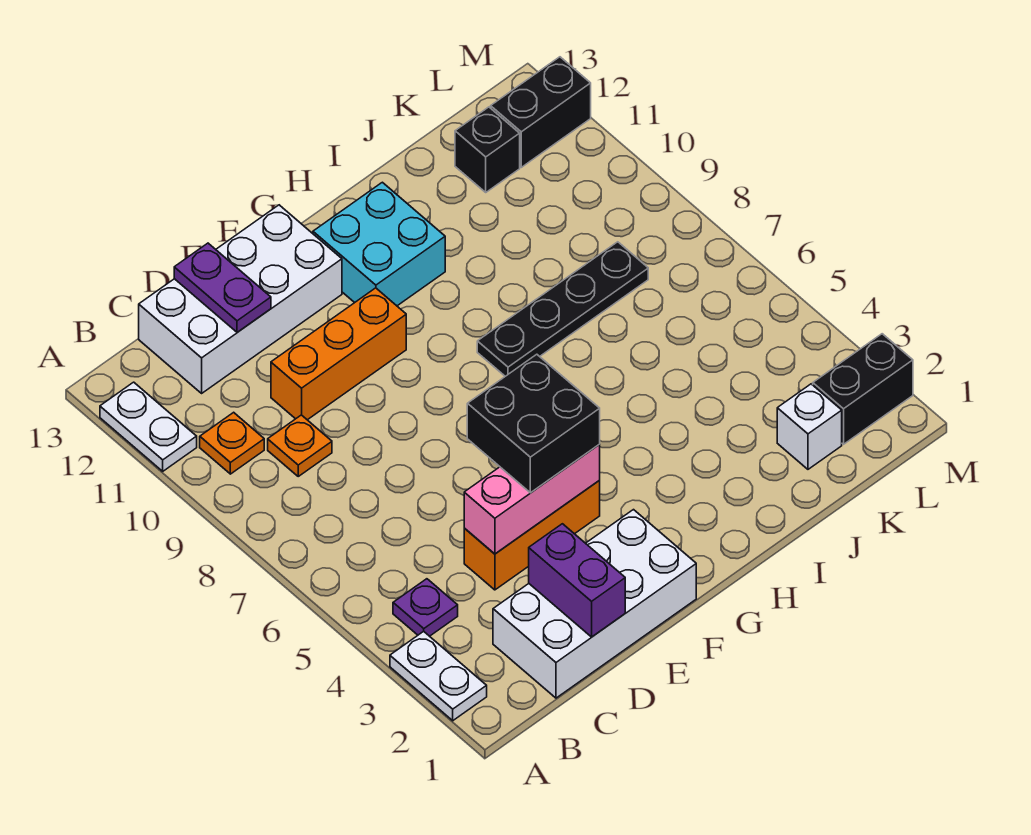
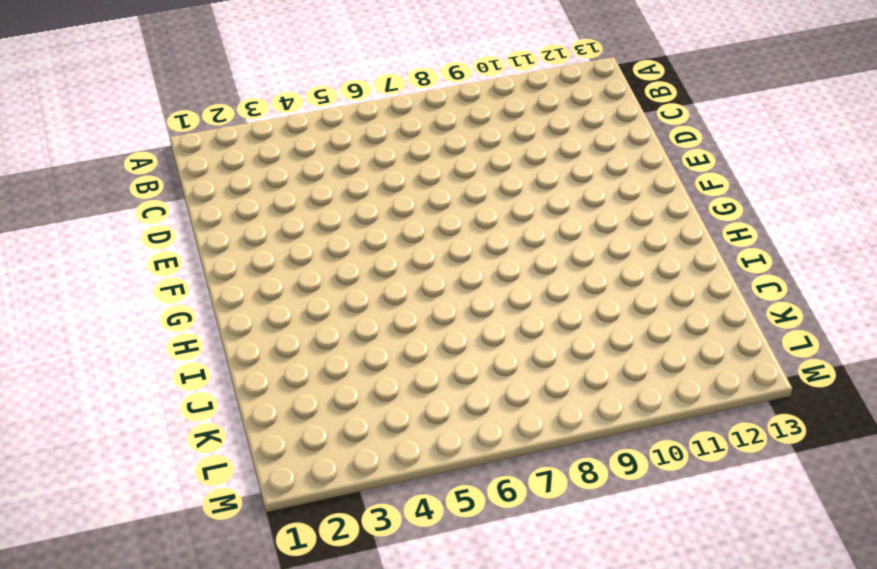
none -> white 1x2 plate [390,631,487,721]
none -> white 1x2 plate [100,382,197,471]
none -> purple 1x1 plate [393,579,458,636]

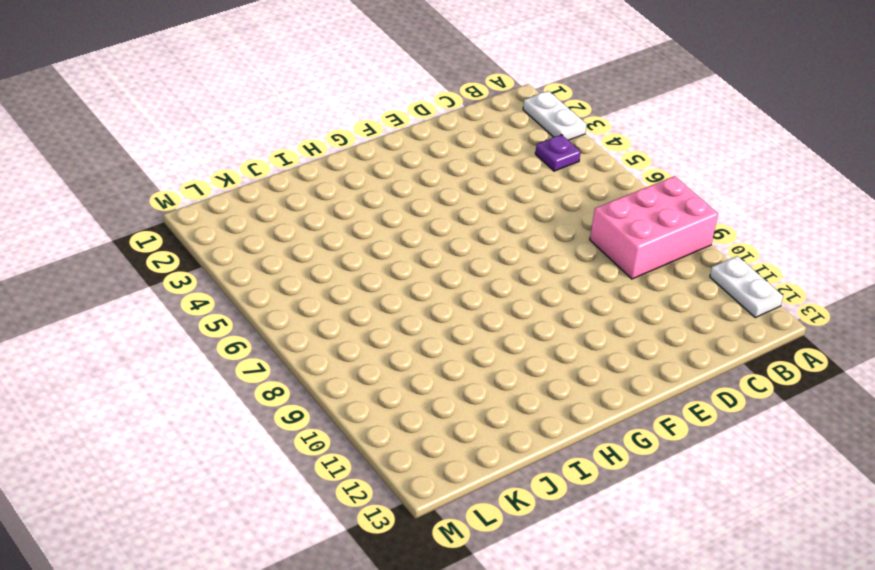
pink 2x3 brick [590,176,718,279] -> orange 1x1 plate [268,415,332,476]
none -> orange 1x1 plate [200,412,264,474]
none -> white 2x4 brick [493,510,696,698]
none -> white 2x4 brick [139,205,342,393]

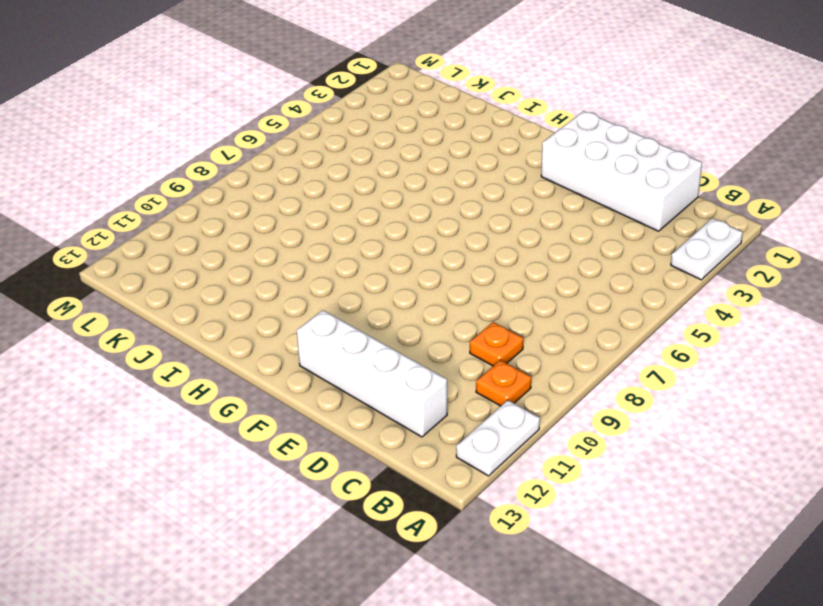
white 1x4 brick [297,310,447,437] -> white 2x4 brick [139,205,342,393]
none -> purple 1x1 plate [393,579,458,636]
none -> orange 1x3 brick [464,480,600,590]
none -> orange 1x3 brick [271,288,406,420]

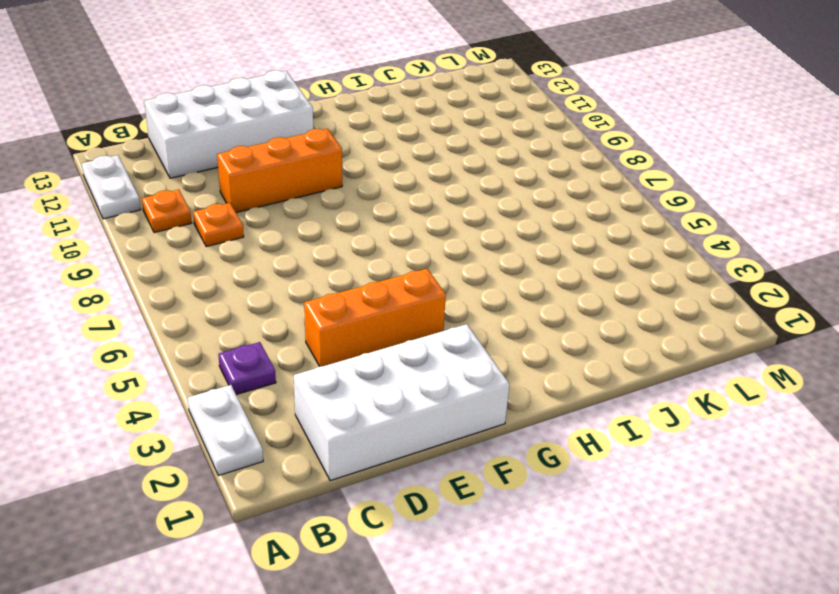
none -> cyan 2x2 brick [313,182,445,306]
none -> black 1x4 plate [477,242,648,376]
none -> white 1x1 brick [777,384,842,469]

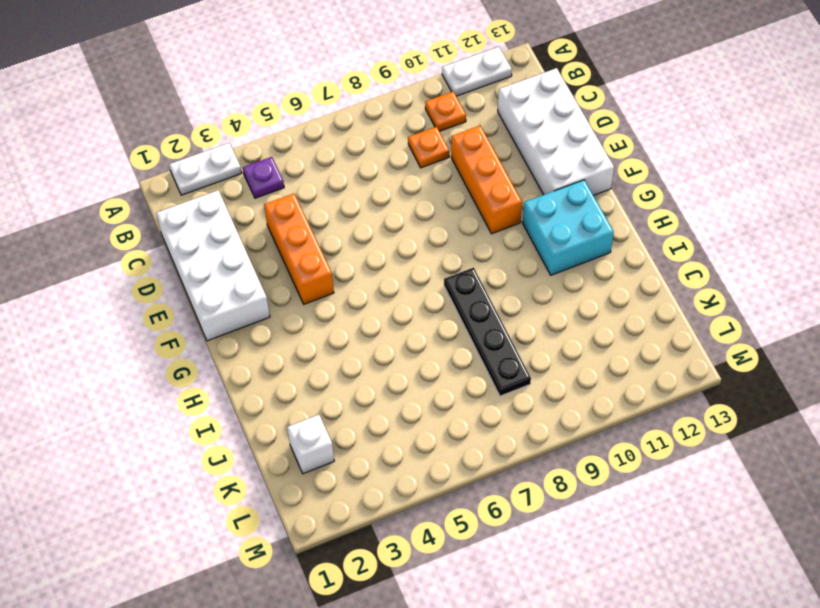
none -> black 1x1 brick [455,107,520,192]
none -> black 1x2 brick [813,334,913,444]
none -> black 1x2 brick [491,57,591,167]

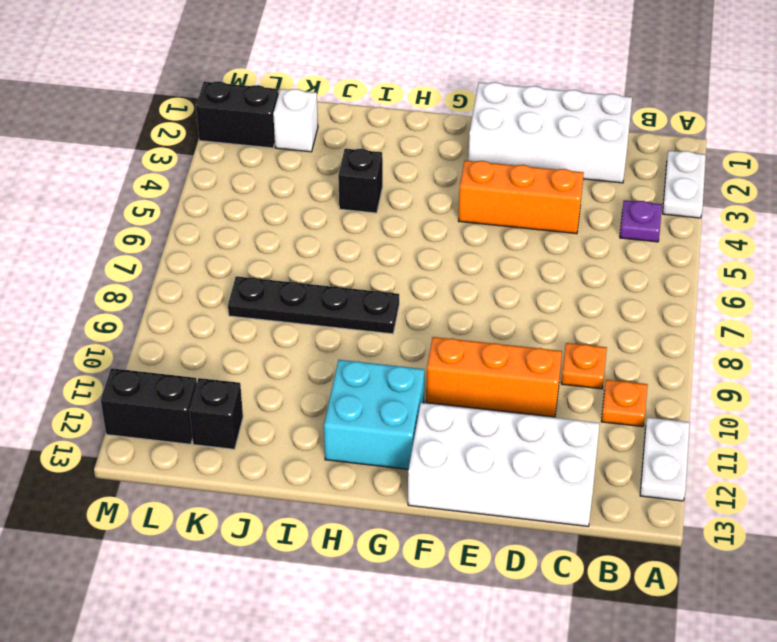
black 1x1 brick [338,149,383,213] -> none
none -> purple 1x2 brick [529,524,625,637]
none -> pink 1x3 brick [464,444,600,554]
none -> purple 1x2 plate [174,243,271,332]

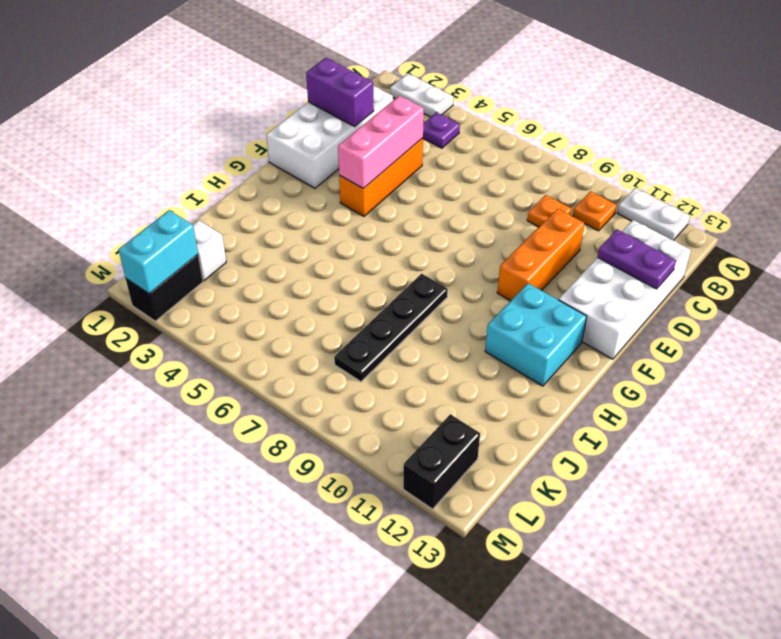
cyan 1x2 brick [118,210,198,294] -> none
none -> black 1x1 brick [455,107,520,192]
none -> black 2x2 brick [467,354,600,493]

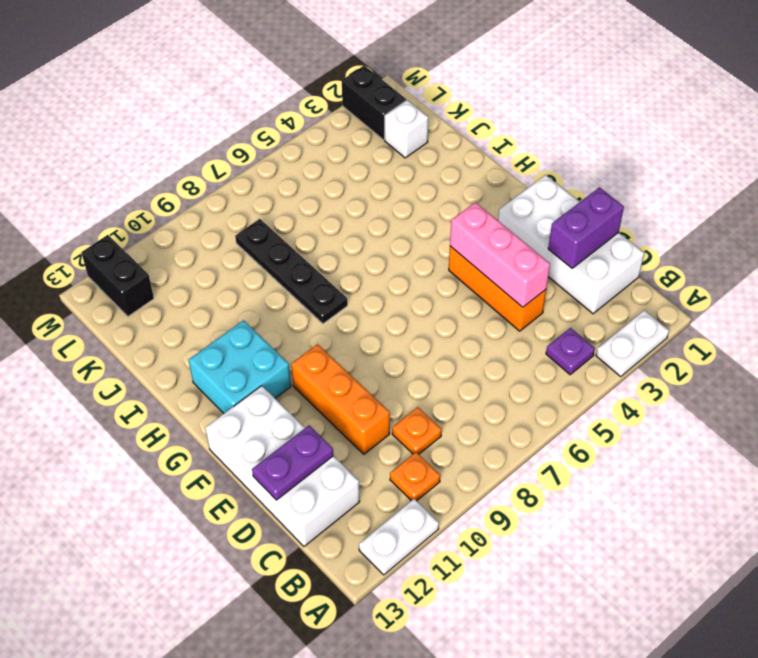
none -> black 1x1 brick [455,107,520,192]
none -> black 2x2 brick [467,354,600,493]

